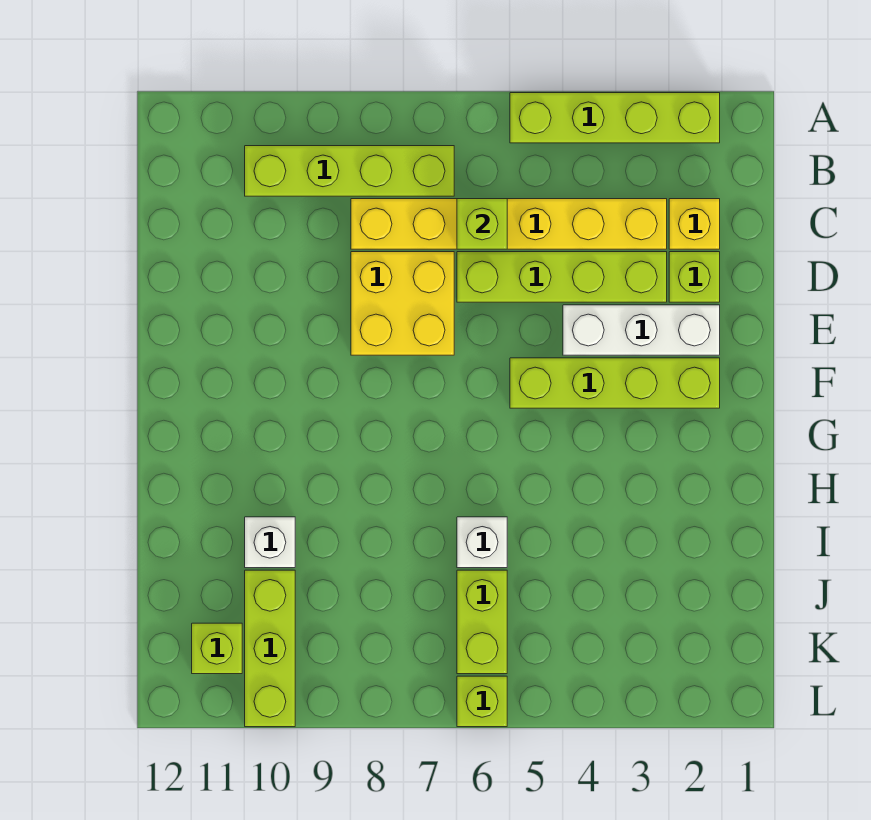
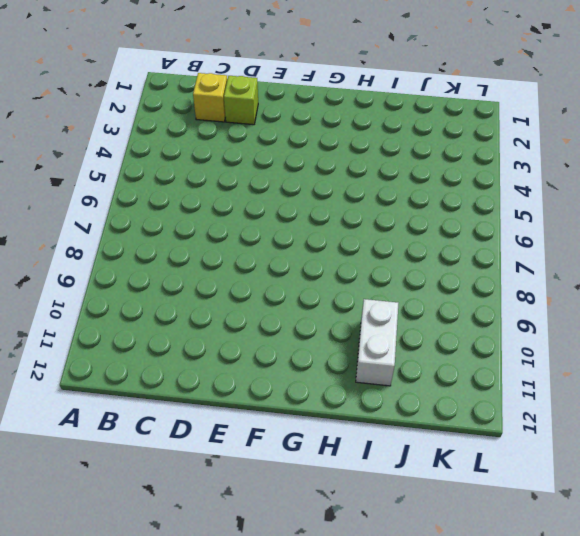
white 1x2 brick [356,299,398,386] -> white 1x1 brick [245,517,295,568]
none -> lime 1x4 brick [510,93,720,143]
none -> lime 1x4 brick [245,146,454,196]
none -> yellow 1x6 brick [351,199,667,249]

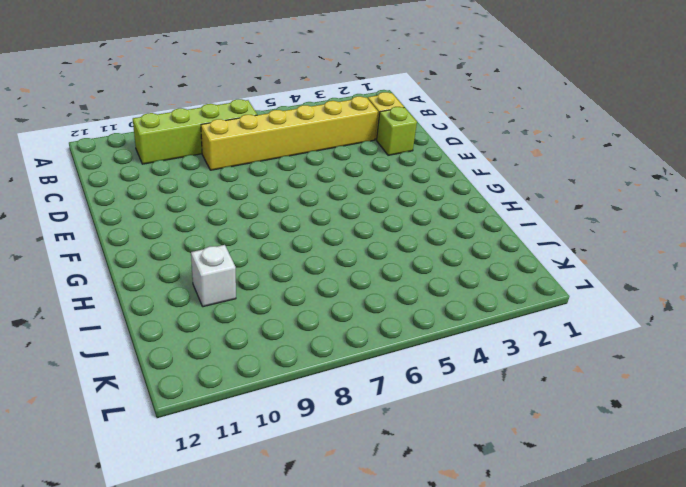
none -> lime 1x4 brick [510,93,720,143]
none -> lime 1x4 brick [457,252,667,302]
none -> yellow 2x2 brick [351,252,454,355]

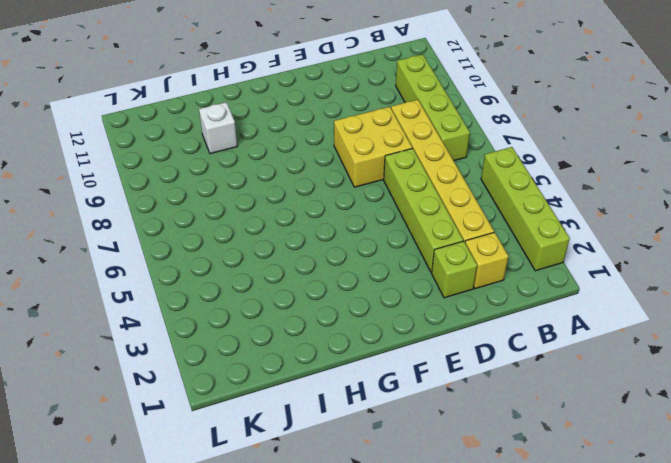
none -> white 1x3 brick [563,305,720,355]
none -> lime 1x4 brick [510,358,720,408]
none -> white 1x1 brick [457,517,507,568]

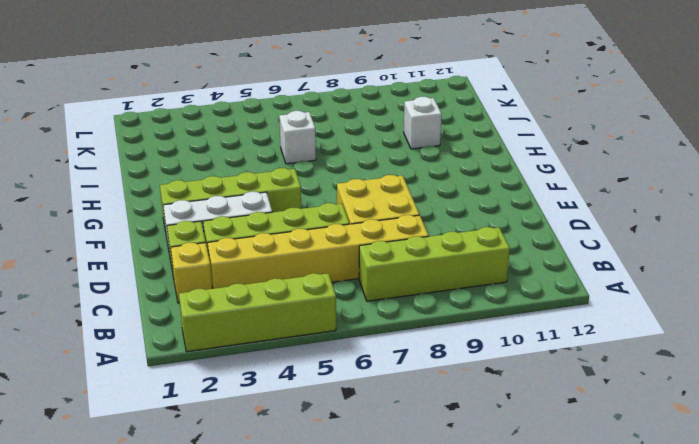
none -> lime 1x2 brick [457,570,507,674]
none -> lime 1x3 brick [245,570,295,727]
none -> lime 1x1 brick [192,623,242,674]

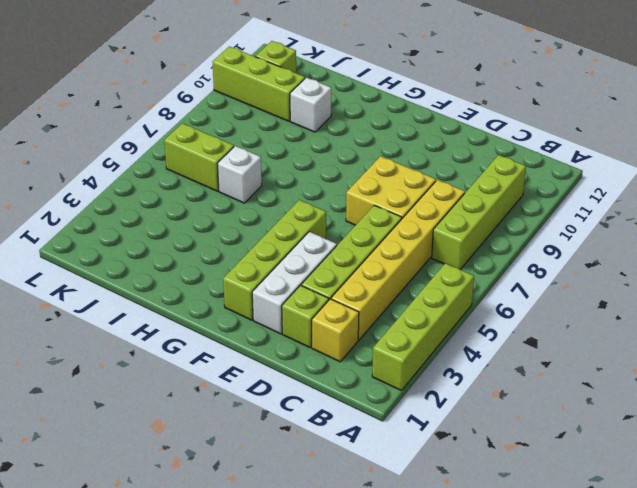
none -> lime 1x1 brick [457,676,507,727]
none -> lime 1x1 brick [457,199,507,249]

